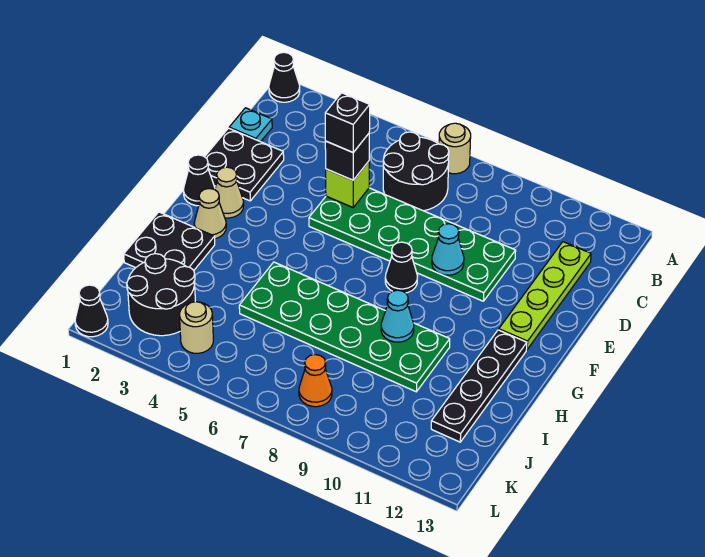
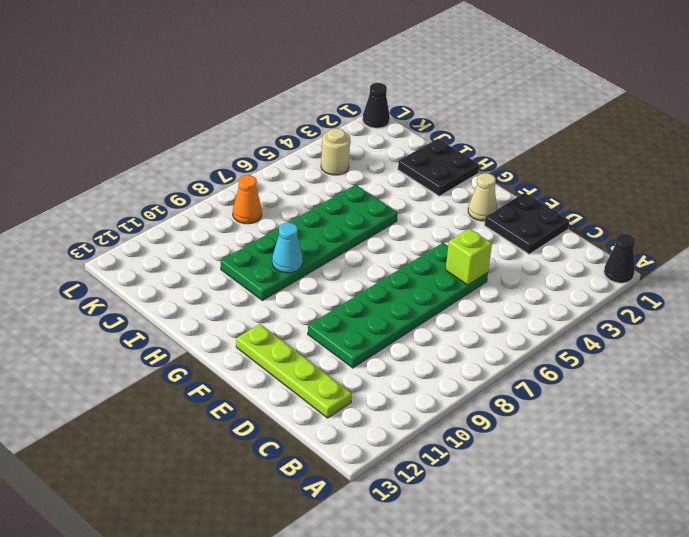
none -> tan 1x1 round brick [439,123,471,174]
none -> black 2x2 round brick [383,132,449,211]
none -> cyan 1x1 plate [229,108,272,142]

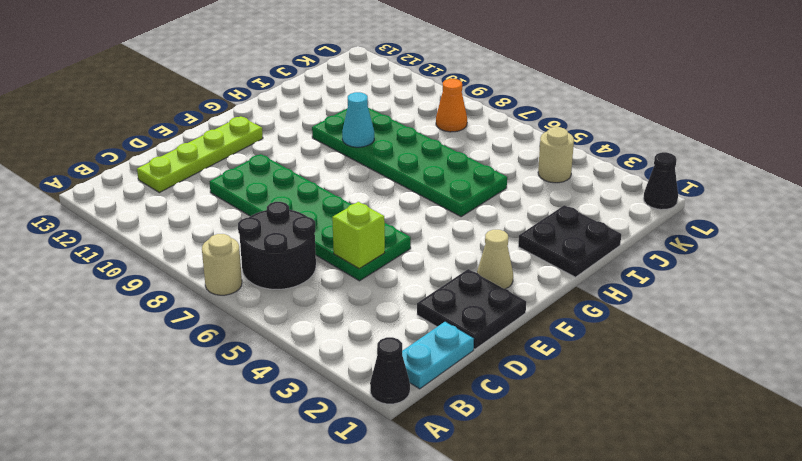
cyan 1x2 plate [402,321,474,389] -> cyan 1x1 plate [229,108,272,142]
none -> black 1x1 cone [183,155,215,206]
none -> black 1x1 cone [385,242,417,293]
none -> tan 1x1 cone [194,189,226,239]

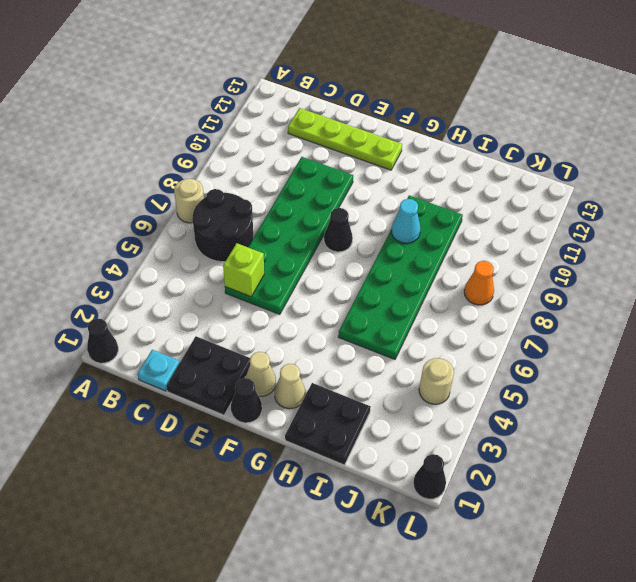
none -> black 1x4 plate [431,330,527,442]
none -> black 2x2 round brick [127,254,195,336]
none -> cyan 1x1 cone [432,224,464,275]

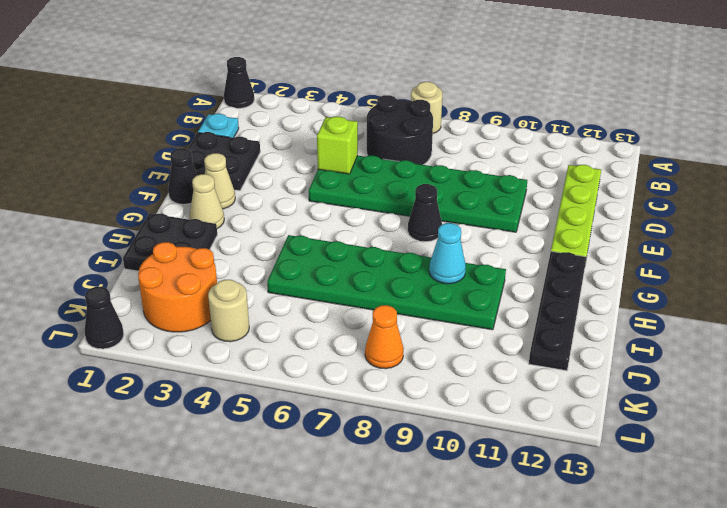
orange 2x2 round brick [138,242,217,332] -> black 2x2 round brick [127,254,195,336]
none -> cyan 1x1 cone [432,224,464,275]
none -> black 1x1 brick [325,134,369,180]
none -> black 1x1 brick [325,93,370,152]

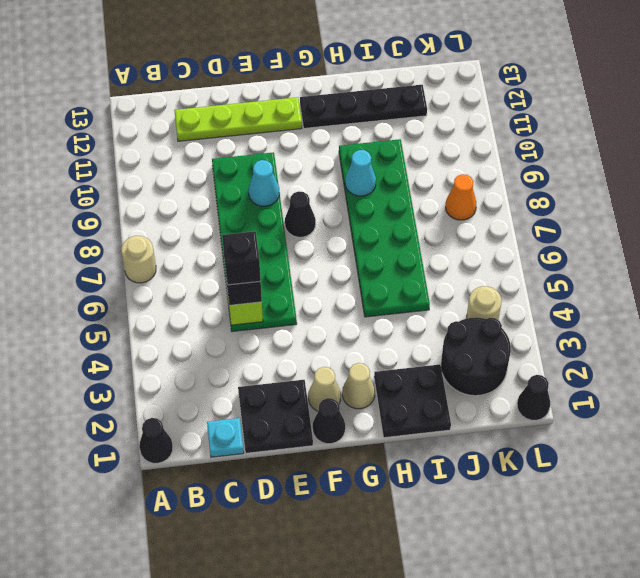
none -> black 2x2 round brick [383,132,449,211]

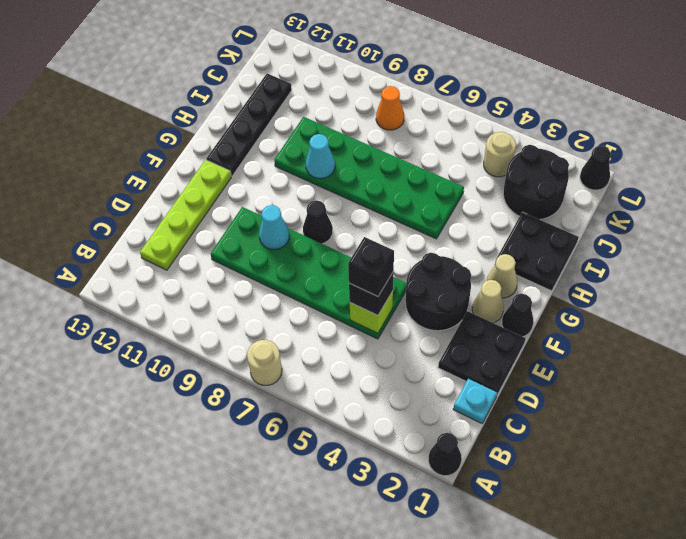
black 2x2 round brick [405,253,471,331] -> black 2x2 round brick moved to [383,132,449,211]

